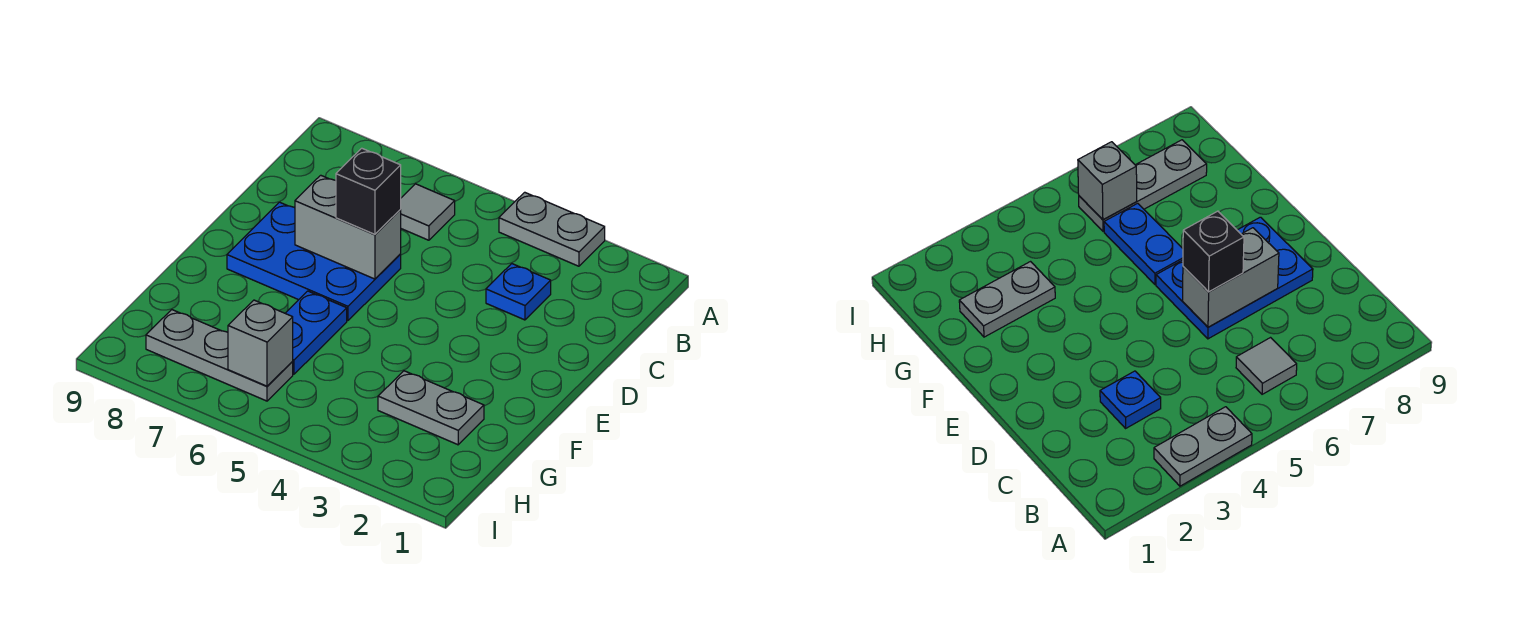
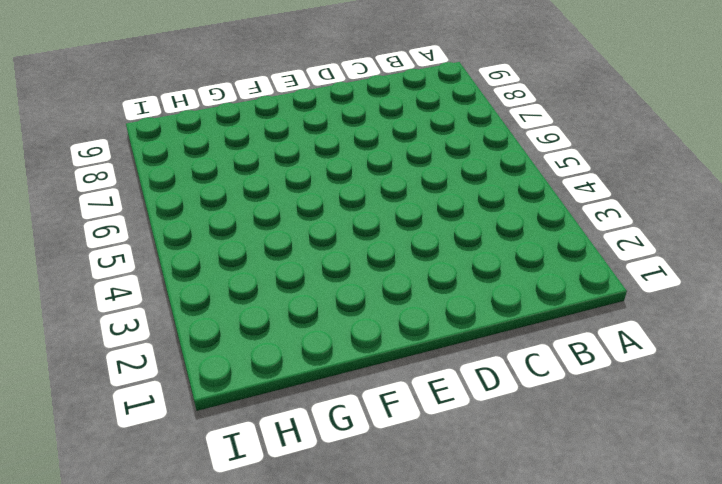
none -> grey 1x2 plate [499,192,605,266]
none -> grey 1x1 tile [400,184,455,240]

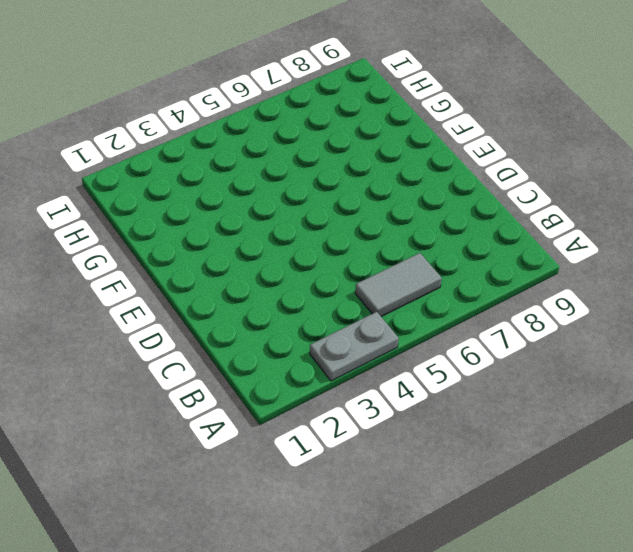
grey 1x2 tile [355,253,442,317] -> grey 1x1 tile [400,184,455,240]
none -> blue 1x1 plate [486,264,551,320]
none -> blue 2x3 plate [227,202,401,321]

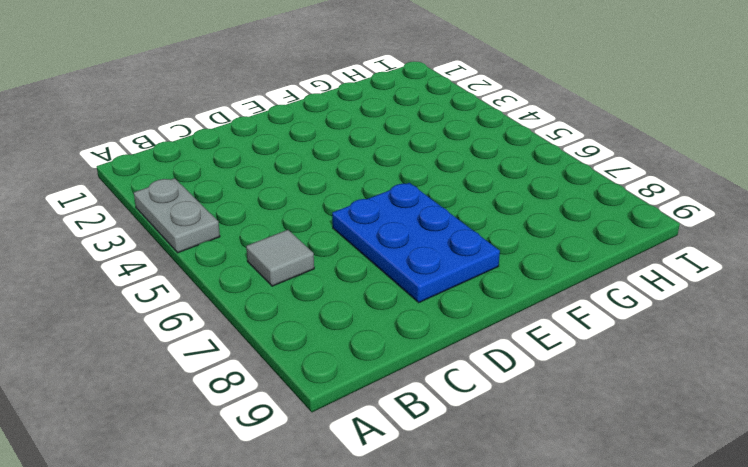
none -> blue 1x1 plate [486,264,551,320]
none -> blue 1x2 plate [285,291,347,374]

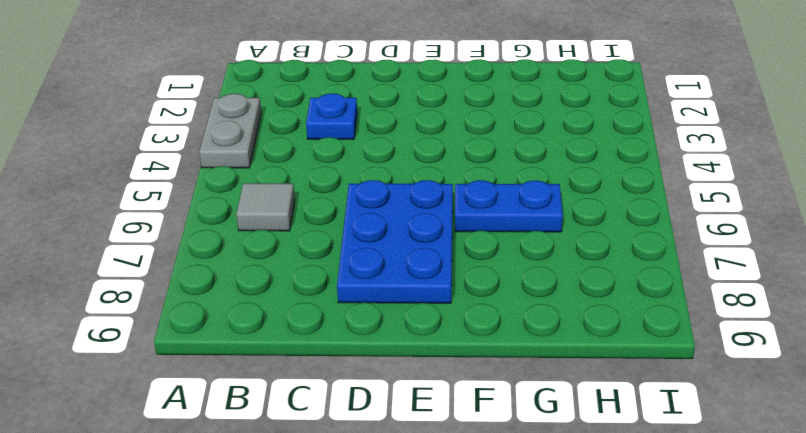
none -> grey 1x2 plate [378,371,484,445]
none -> grey 1x3 plate [146,310,293,401]

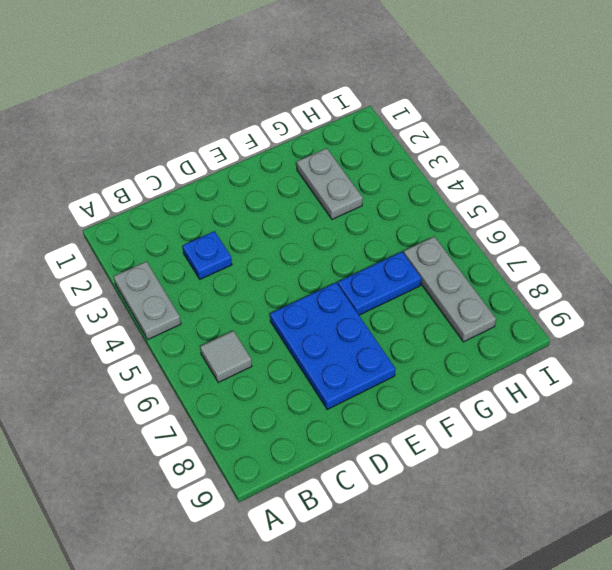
none -> grey 1x2 brick [295,175,401,279]
none -> grey 1x1 brick [228,300,293,386]

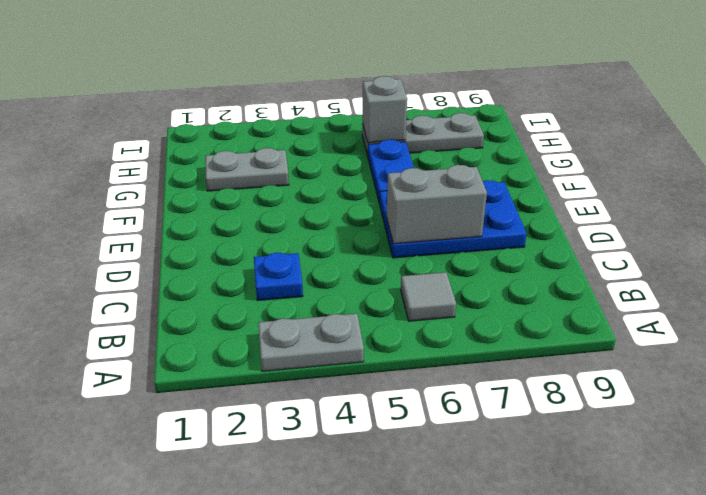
none -> black 1x1 brick [336,148,401,234]

